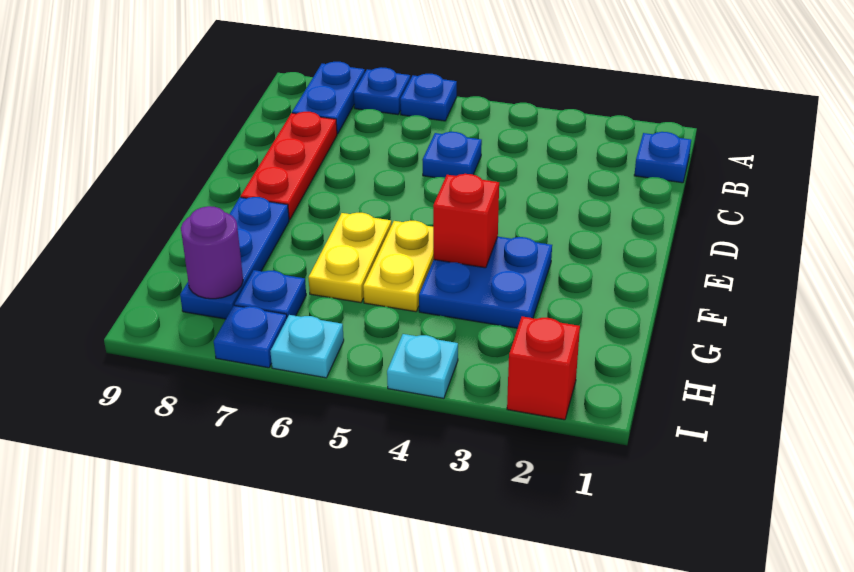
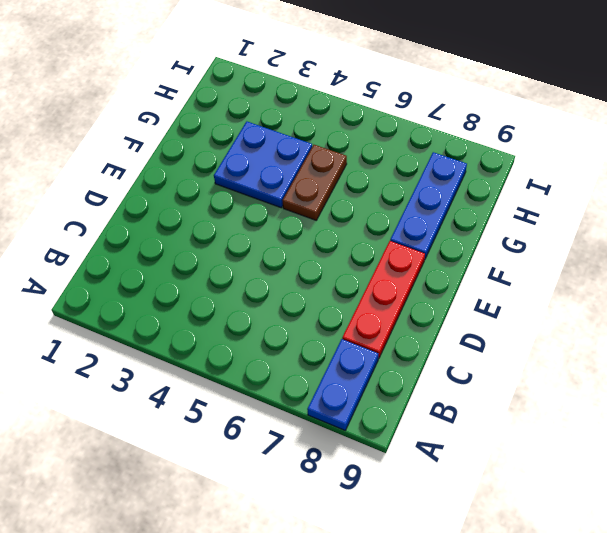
brown 1x2 plate [282,145,347,220] -> yellow 1x2 plate [363,221,434,312]
none -> blue 1x1 plate [400,74,457,121]
none -> blue 1x1 plate [354,67,410,115]
none -> blue 1x1 plate [634,132,691,183]

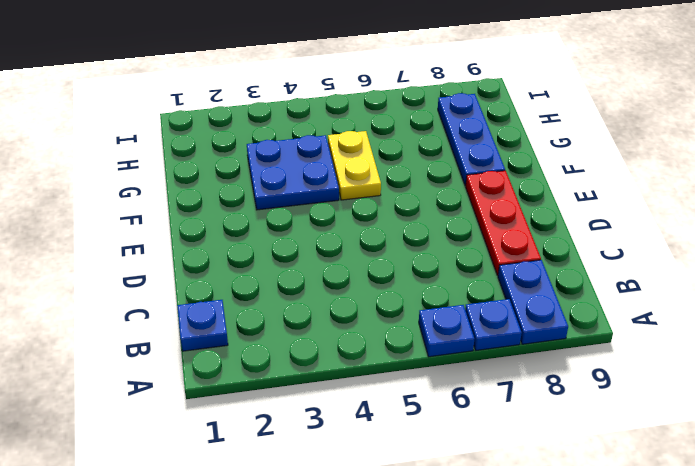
none -> blue 1x1 plate [422,132,482,178]
none -> yellow 1x2 plate [308,213,391,303]
none -> blue 1x1 plate [235,270,306,318]

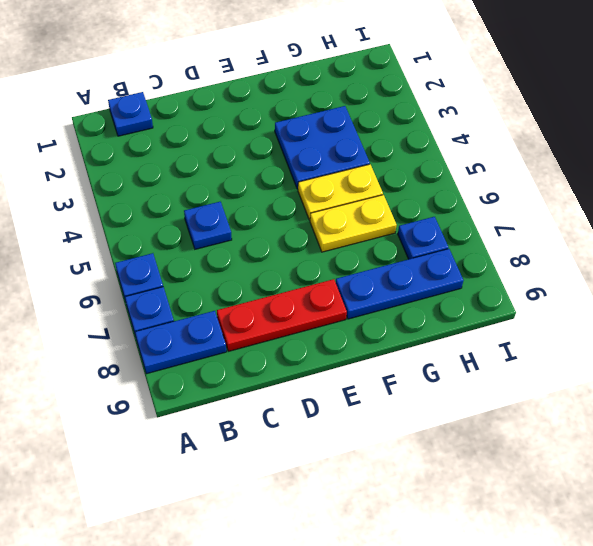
none -> red 1x1 brick [507,316,580,420]
none -> cyan 1x1 plate [387,334,458,398]
none -> cyan 1x1 plate [270,315,344,378]

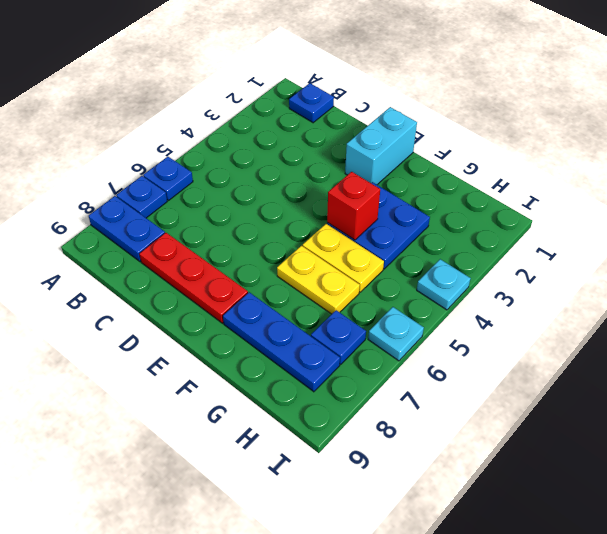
cyan 1x2 brick [345,107,417,184] -> none
none -> blue 1x1 plate [422,132,482,178]
none -> red 1x1 brick [507,316,580,420]
none -> blue 1x1 plate [214,306,287,368]

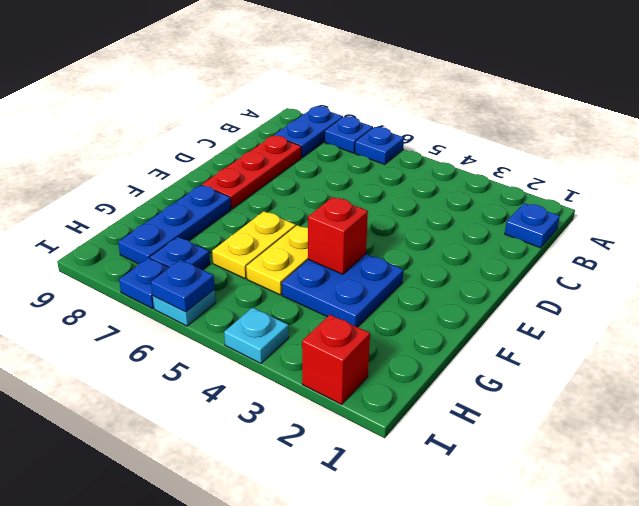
blue 1x1 plate [151,260,215,312] -> blue 1x1 plate moved to [422,132,482,178]
none -> purple 1x1 round brick [181,206,243,299]

